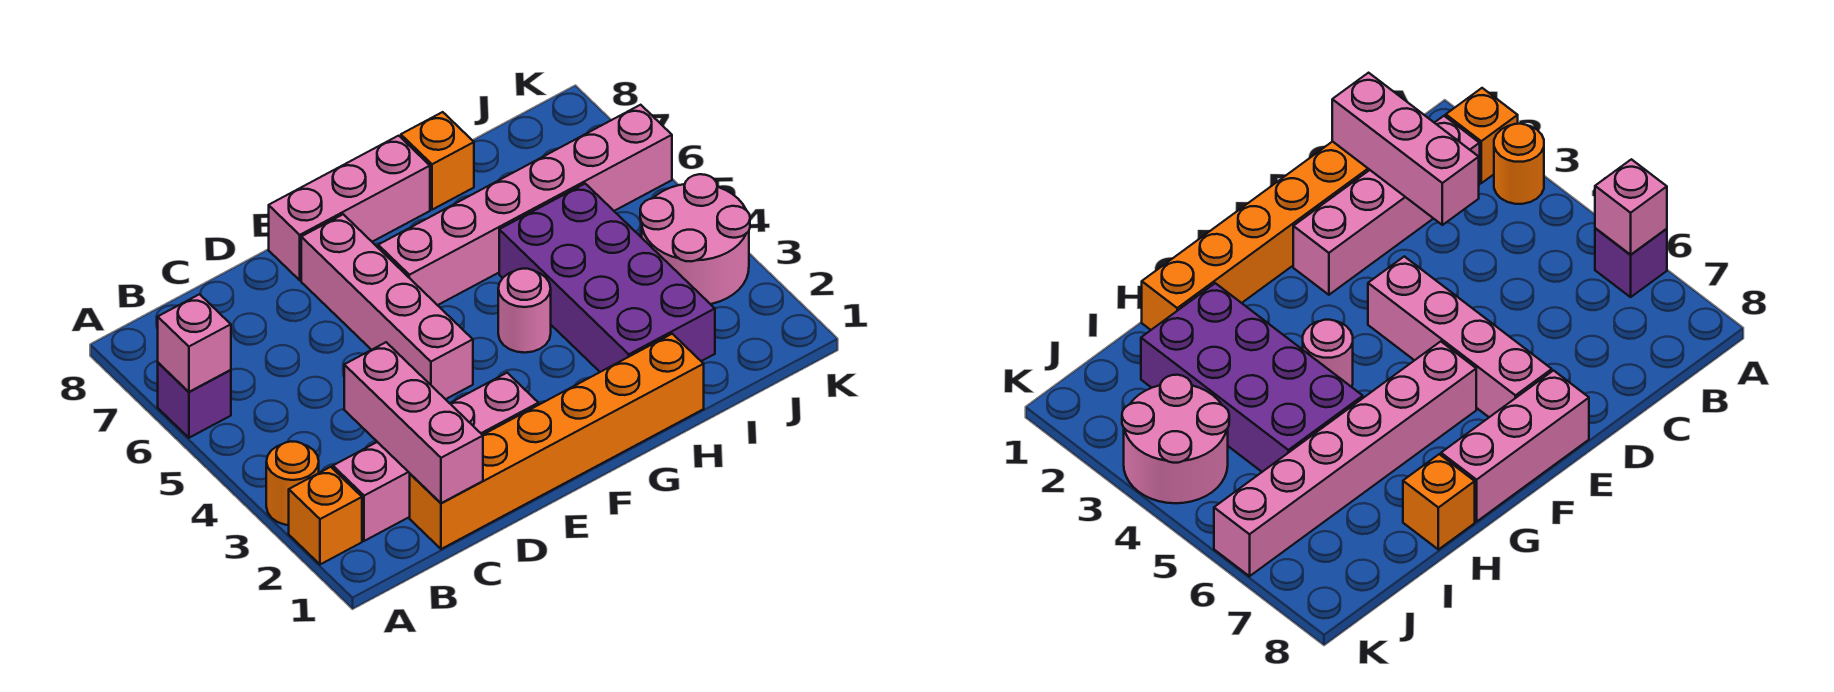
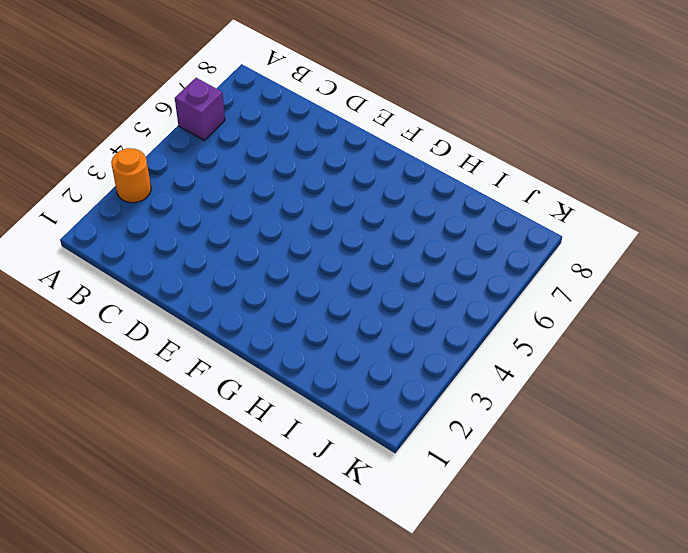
none -> orange 1x1 brick [289,467,362,564]
none -> pink 1x4 brick [333,373,538,541]
none -> orange 1x6 brick [410,334,704,549]

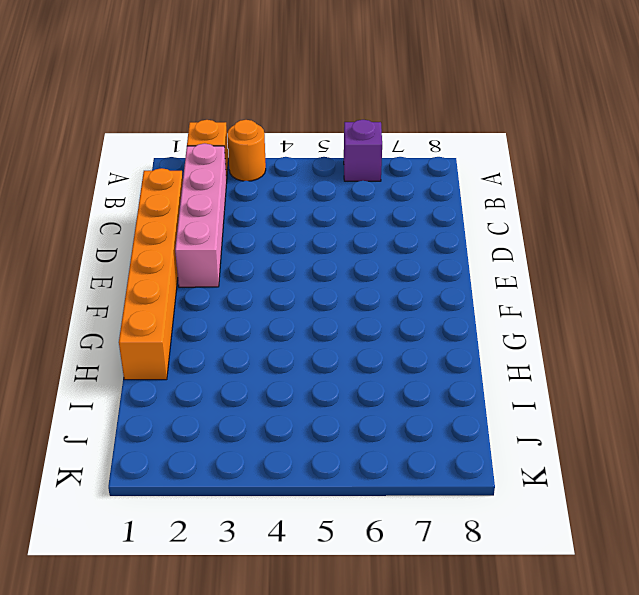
none -> pink 1x4 brick [301,214,473,399]
none -> pink 1x3 brick [269,136,430,280]
none -> pink 1x6 brick [378,105,672,305]

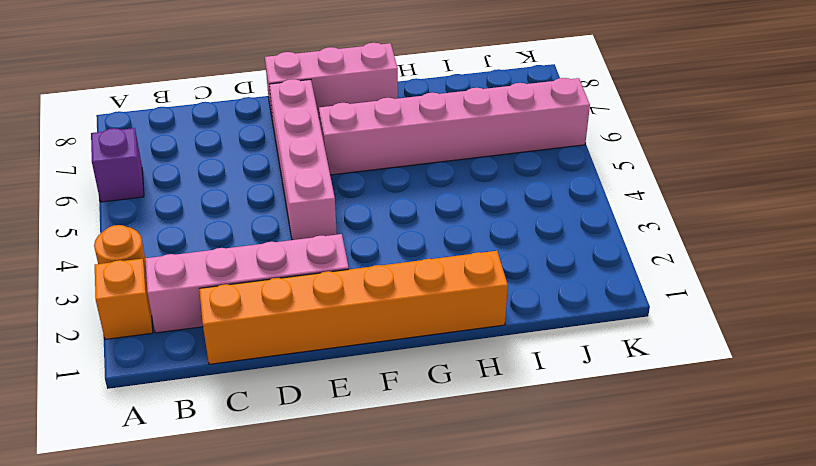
none -> pink 1x1 round brick [498,269,551,353]
none -> purple 2x4 brick [499,184,715,372]
none -> orange 1x1 brick [401,112,474,210]

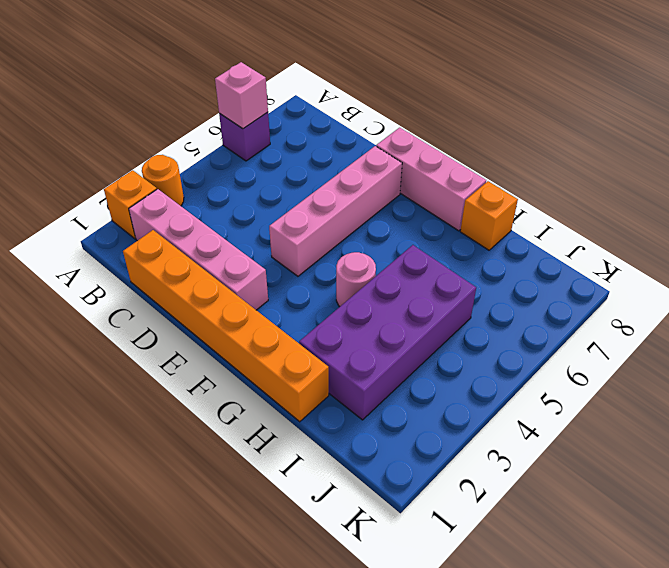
none -> pink 1x6 brick [378,105,672,305]
none -> pink 2x2 round brick [640,174,750,304]
none -> pink 1x3 brick [344,342,483,503]

